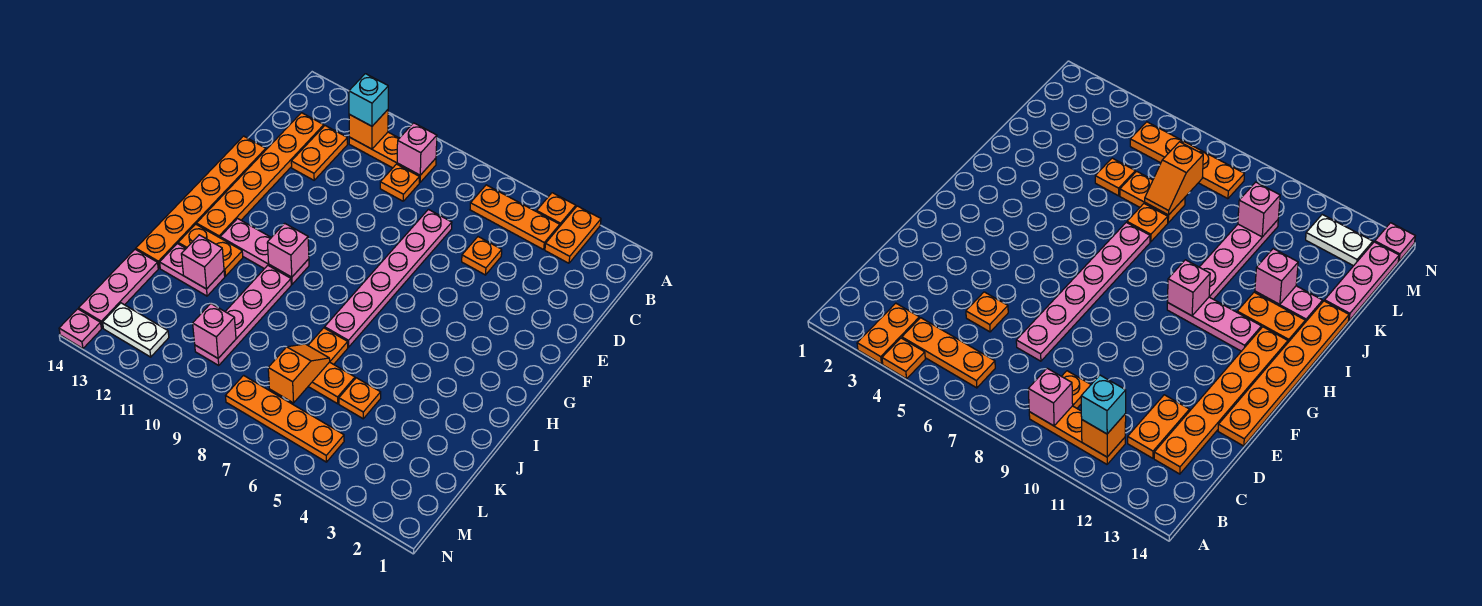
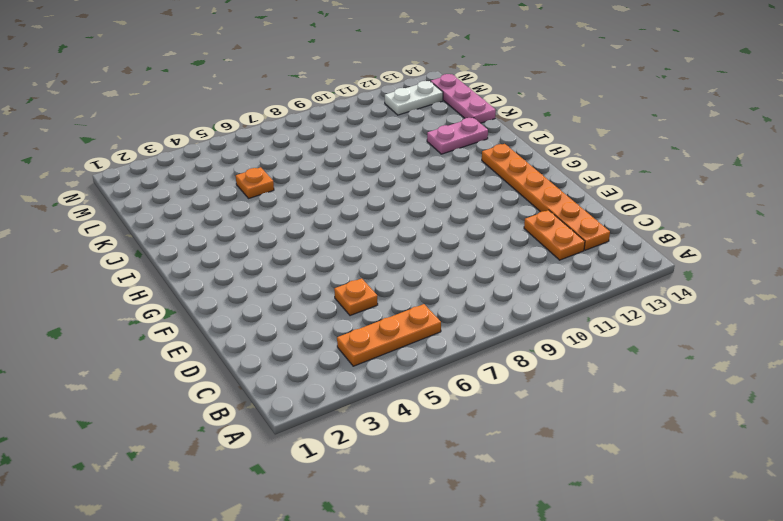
none -> orange 1x2 plate [545,206,601,263]
none -> orange 1x1 plate [537,193,576,226]
none -> orange 1x3 plate [349,132,436,182]

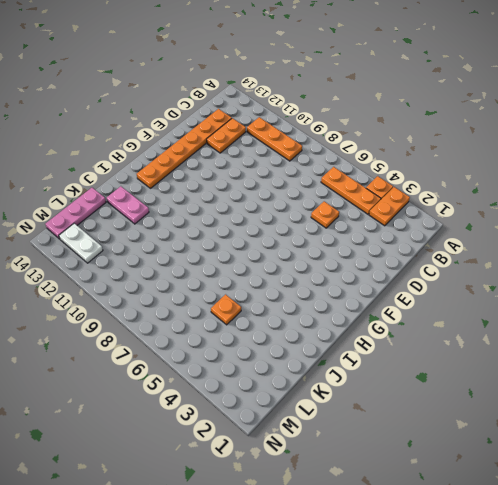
none -> orange 1x1 plate [380,164,419,201]
none -> pink 1x6 plate [325,209,452,347]
none -> orange 1x6 plate [136,136,266,268]

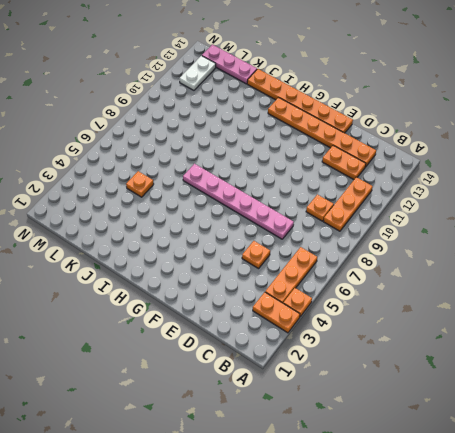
none -> pink 1x3 plate [220,219,309,284]
none -> pink 1x4 plate [195,265,291,365]
none -> orange 1x2 plate [178,224,243,276]

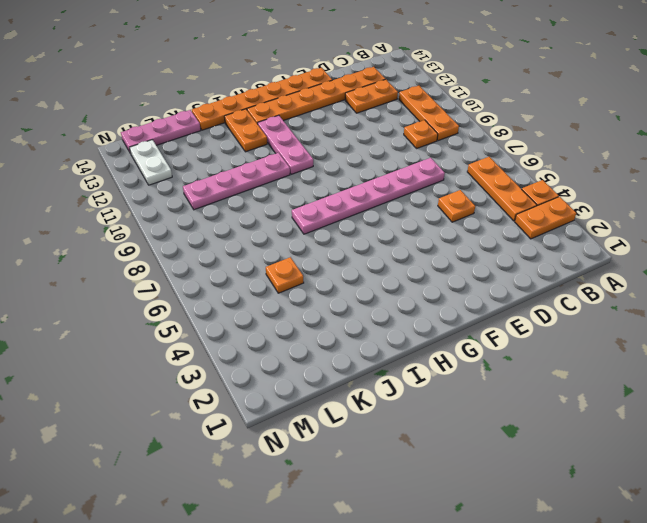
none -> orange 1x1 plate [308,328,348,364]
none -> pink 1x2 plate [160,244,225,296]
none -> orange 1x2 plate [308,362,355,404]

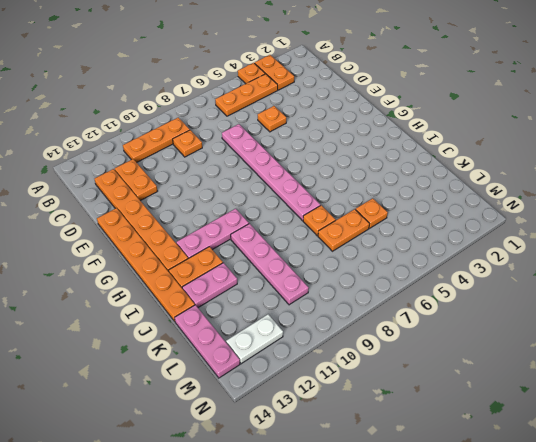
none -> orange 1x4 plate [226,375,344,462]
none -> pink 1x1 plate [59,309,101,348]
none -> pink 1x1 brick [397,123,437,175]

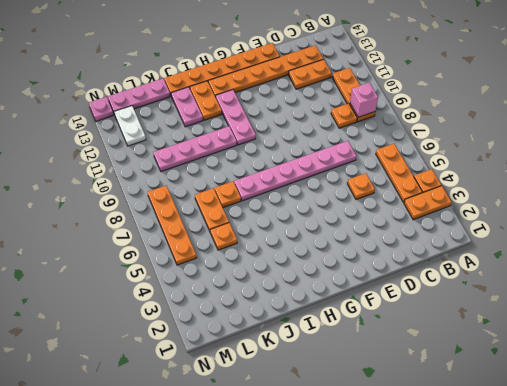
none -> orange 1x1 brick [349,110,388,149]
none -> pink 1x1 brick [267,223,309,277]
none -> pink 1x1 brick [181,235,224,289]

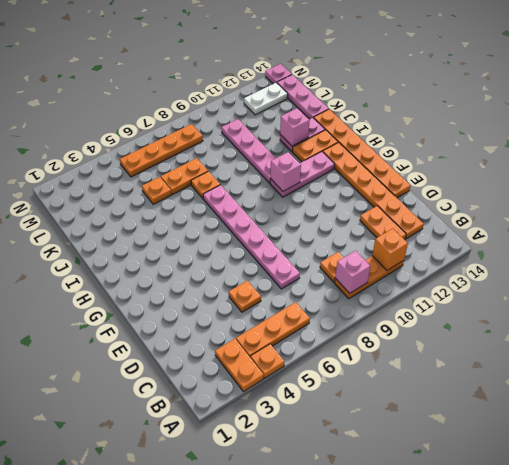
none -> orange 1x2 slope [268,344,330,403]
none -> pink 1x1 brick [193,304,236,358]
none -> cyan 1x1 brick [349,74,388,126]

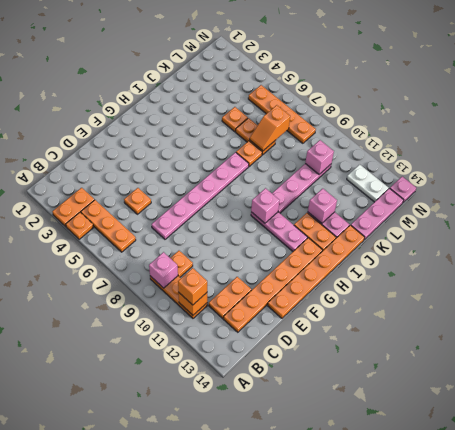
orange 1x1 brick [178,268,207,305] -> cyan 1x1 brick [349,74,388,126]

